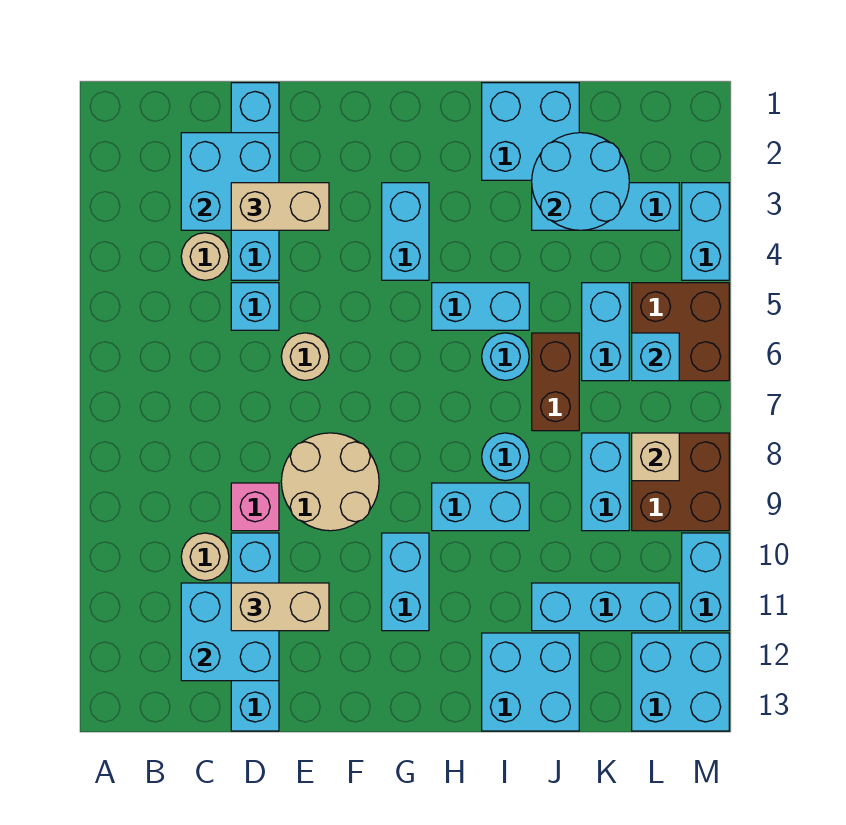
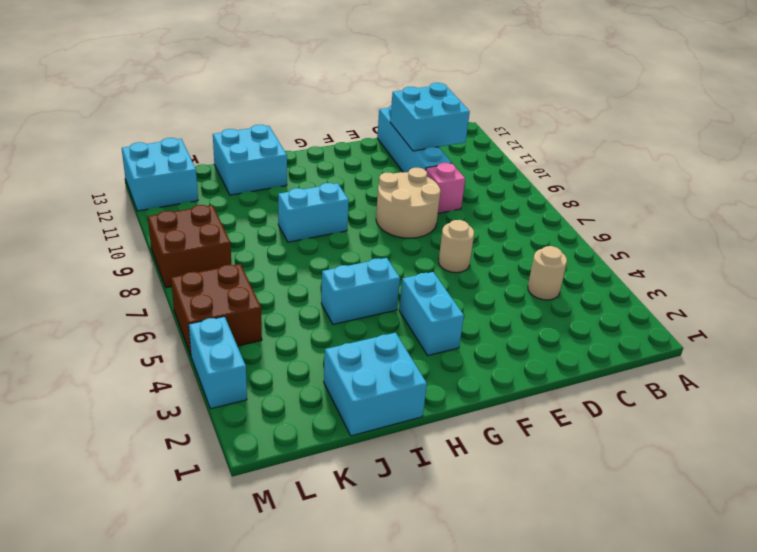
none -> tan 1x1 round brick [181,533,229,581]
none -> cyan 1x4 brick [231,83,279,280]
none -> cyan 1x1 brick [231,283,279,330]
none -> cyan 1x2 brick [382,533,429,631]

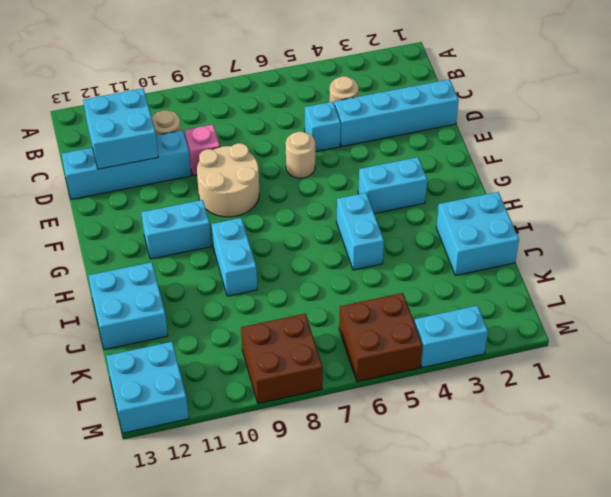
none -> cyan 1x1 round brick [482,333,529,380]
none -> cyan 1x1 round brick [482,433,529,481]
none -> cyan 1x3 brick [532,183,679,230]
none -> brown 1x2 brick [532,333,579,431]

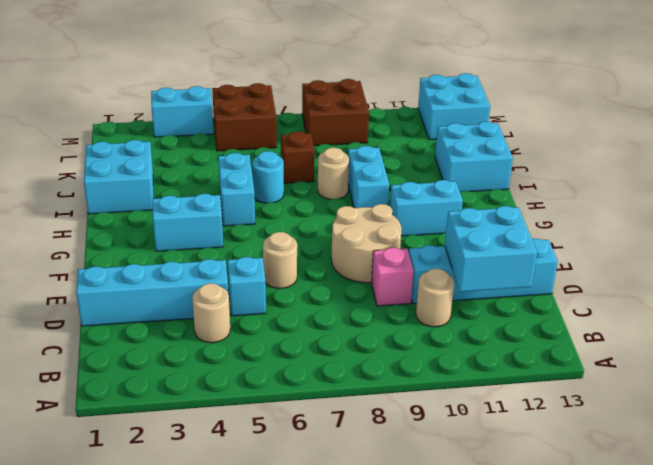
tan 1x1 round brick [318,148,349,199] -> cyan 1x1 round brick [482,433,529,481]
brown 1x1 brick [281,131,315,183] -> brown 1x2 brick [532,333,579,431]
none -> cyan 1x3 brick [532,183,679,230]
none -> cyan 1x3 brick [532,583,679,631]
none -> cyan 1x2 brick [582,283,629,381]
none -> cyan 1x2 brick [582,433,629,531]

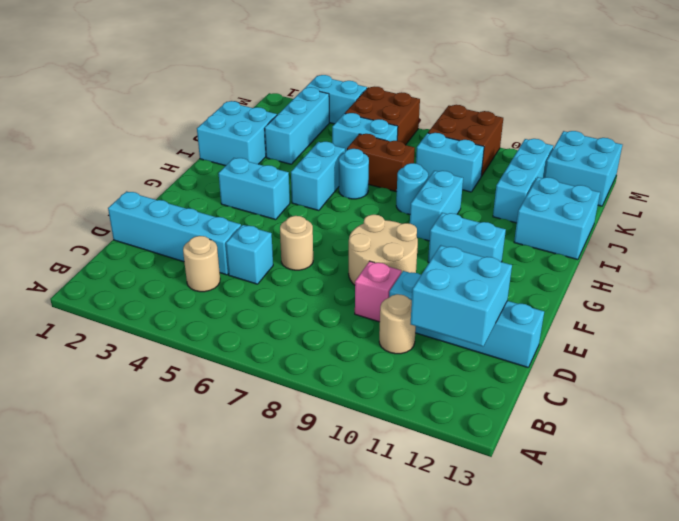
none -> cyan 1x2 brick [682,533,729,631]
none -> cyan 2x2 brick [181,133,279,230]
none -> cyan 2x2 round brick [532,133,629,230]
none -> cyan 1x1 brick [632,333,679,381]

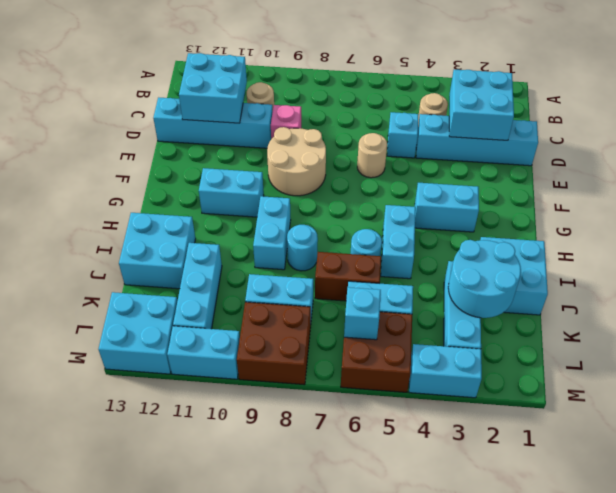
none -> tan 1x1 brick [632,433,679,481]
none -> tan 1x2 brick [231,183,329,230]
none -> tan 1x2 brick [231,583,329,631]

